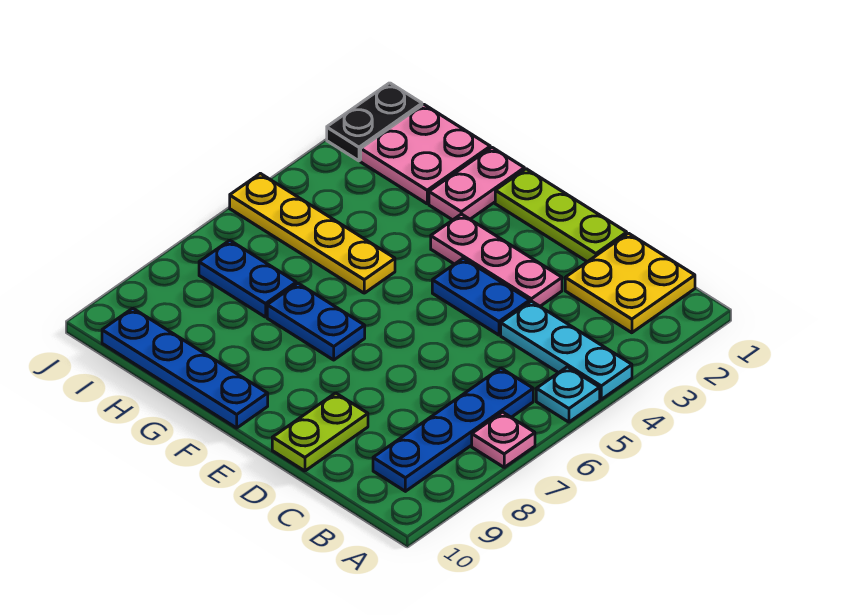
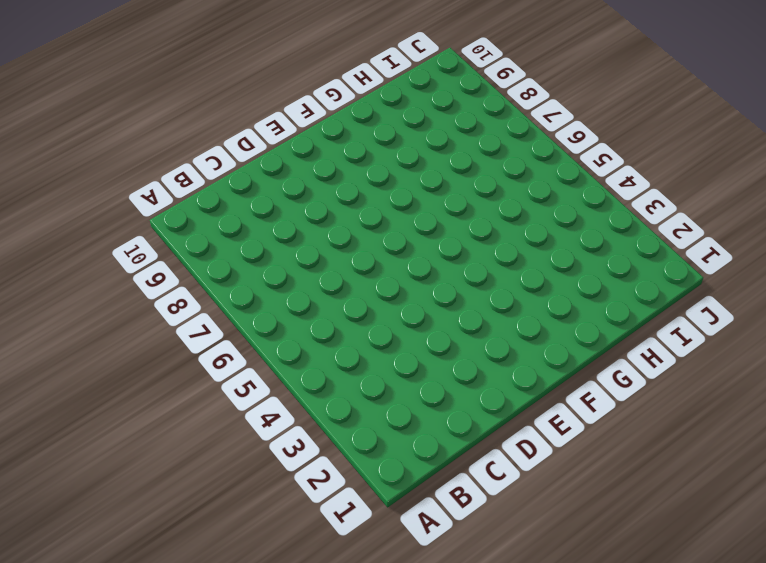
none -> cyan 1x3 plate [501,301,632,399]
none -> cyan 1x1 plate [536,367,600,422]
none -> pink 1x1 plate [472,412,535,467]

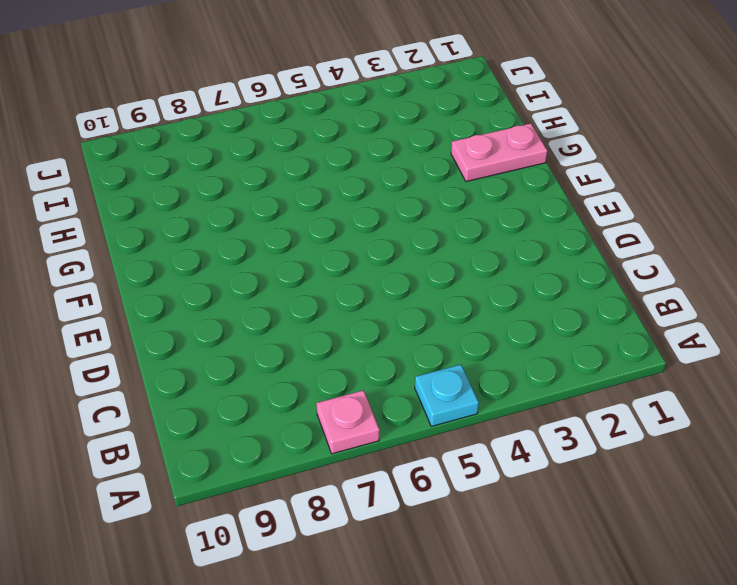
none -> cyan 1x3 plate [501,301,632,399]
none -> yellow 2x2 plate [565,233,695,333]
none -> blue 1x4 plate [373,368,533,491]

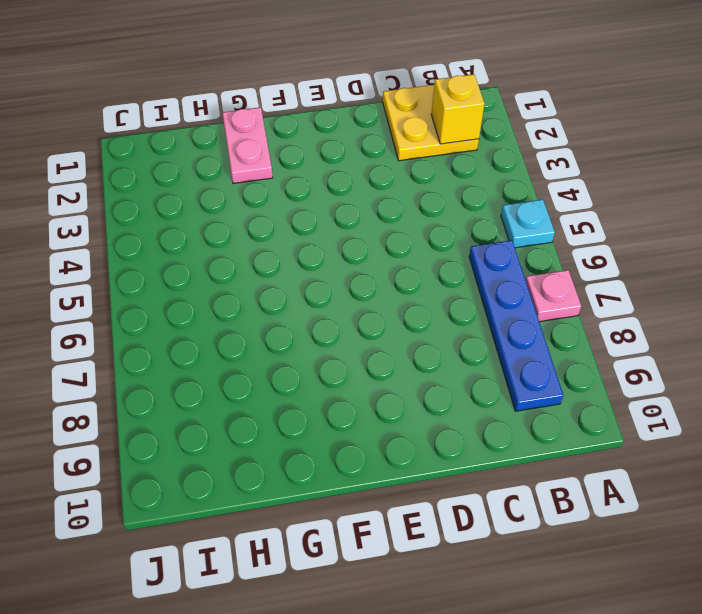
yellow 1x1 brick [431,74,484,144] -> none
none -> cyan 1x3 plate [501,301,632,399]
none -> lime 1x3 plate [495,169,627,262]
none -> pink 1x3 plate [431,214,562,306]

